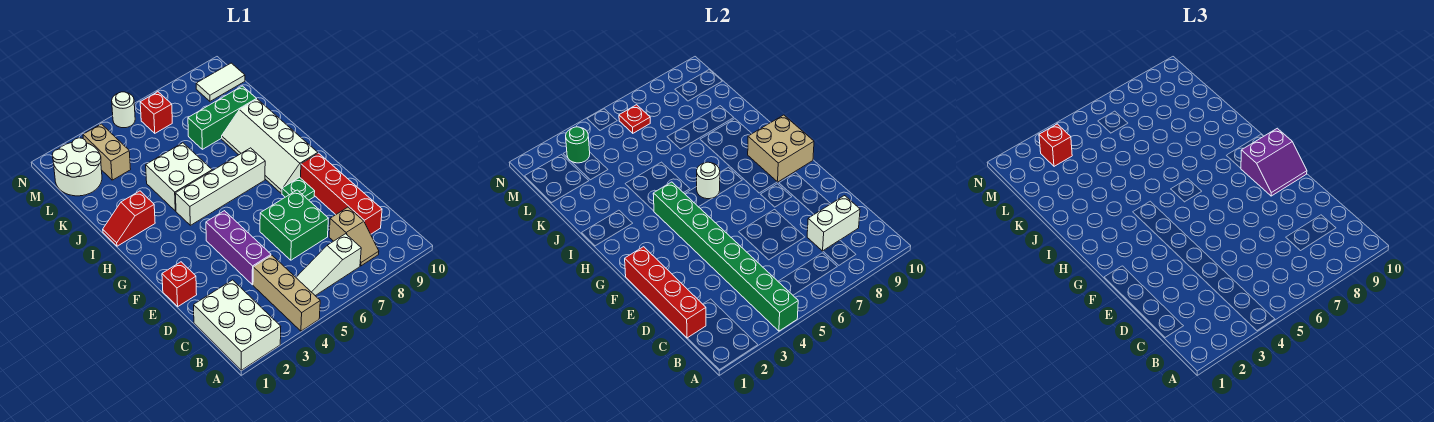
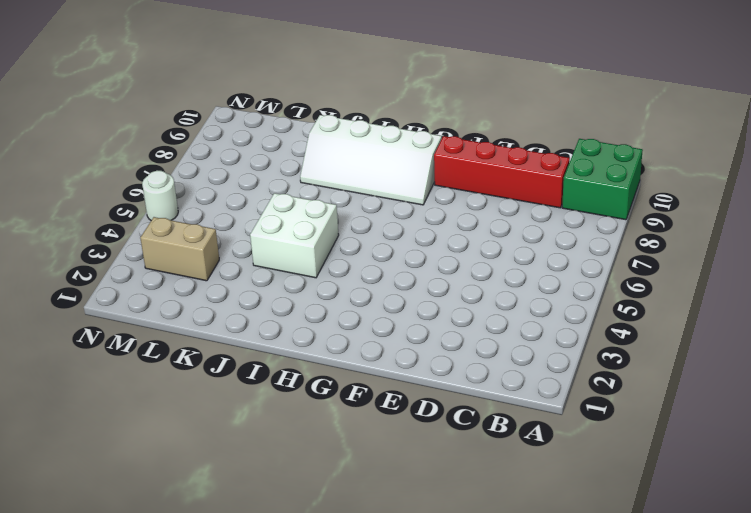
green 2x2 brick [562,139,643,220] -> green 2x2 brick moved to [260,190,328,260]
none -> white 2x3 brick [194,280,281,370]
none -> tan 1x3 brick [253,255,320,331]
none -> white 1x3 slope [296,234,361,296]

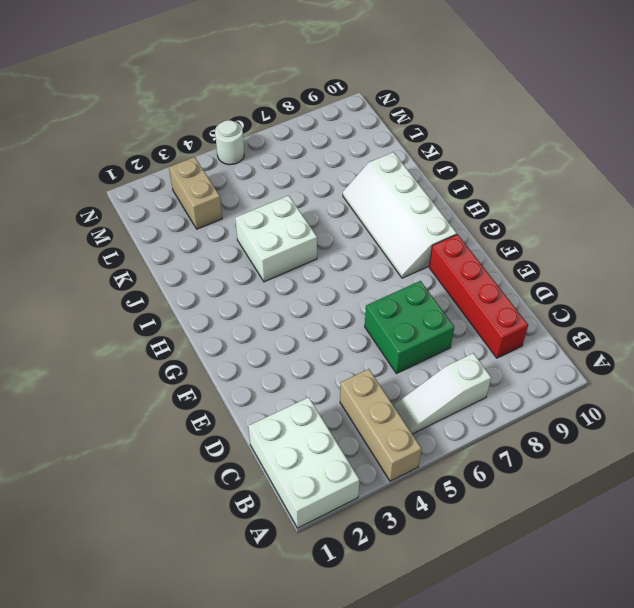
none -> tan 1x2 slope [329,207,379,266]
none -> purple 1x3 brick [206,211,271,285]
none -> red 1x1 brick [162,262,197,306]

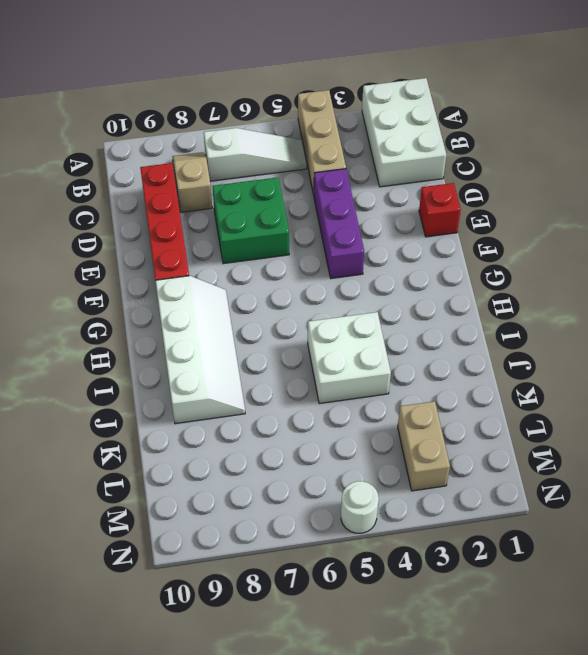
none -> green 1x1 plate [282,177,315,200]
none -> white 1x4 brick [175,148,265,225]
none -> red 1x2 slope [103,191,155,246]

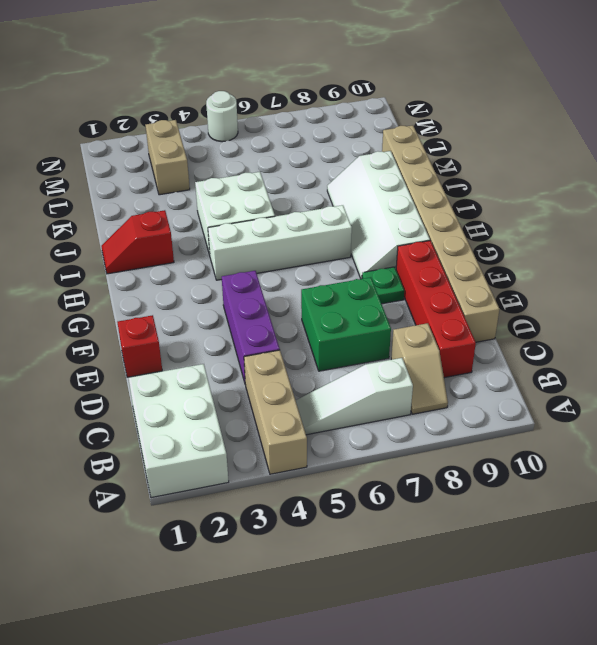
tan 1x8 brick [382,125,499,342] -> none
none -> green 1x3 brick [188,86,256,149]
none -> white 2x2 round brick [52,138,102,196]
none -> red 1x1 brick [140,92,172,133]

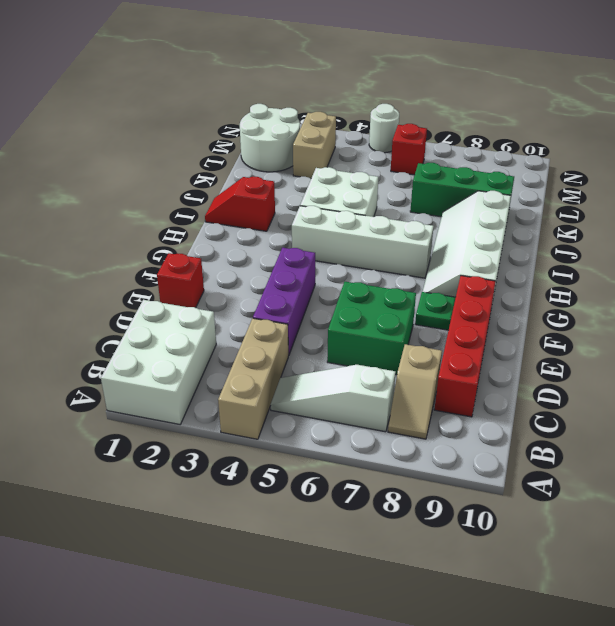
none -> white 1x2 tile [196,63,245,101]
none -> green 1x8 brick [653,182,798,331]
none -> red 1x4 brick [625,247,706,338]

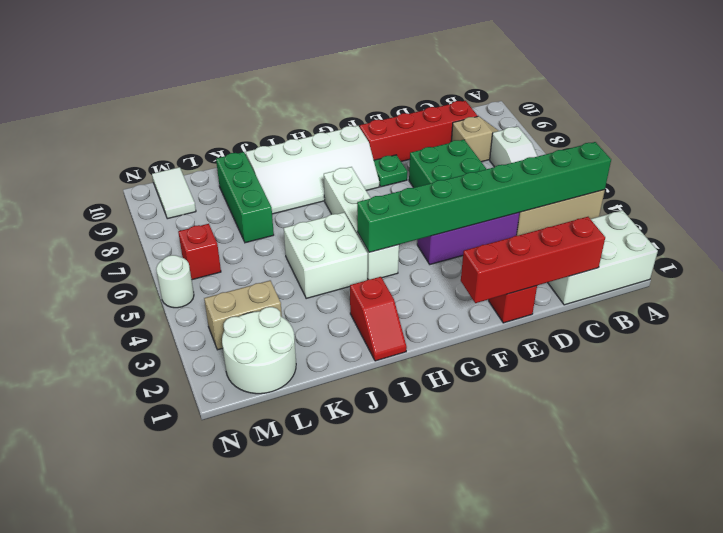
none -> white 1x2 brick [807,196,860,251]
none -> tan 2x2 brick [748,115,814,182]
none -> white 1x1 round brick [697,162,720,199]

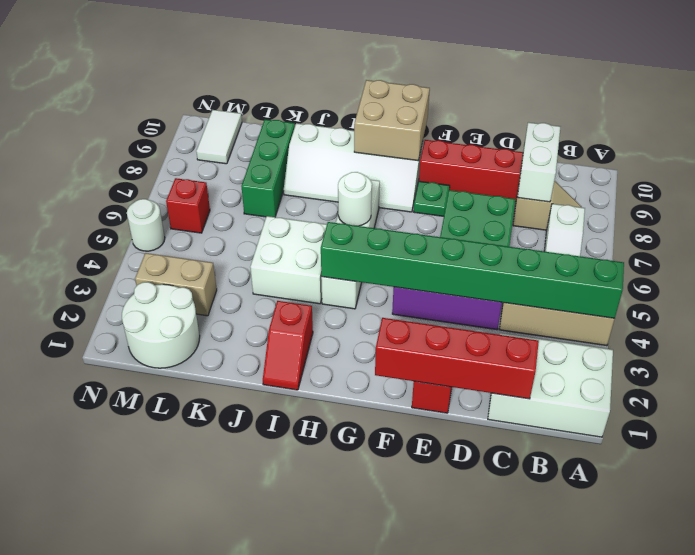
none -> green 1x1 round brick [566,127,590,163]
none -> red 1x1 plate [619,105,650,133]
none -> purple 2x2 slope [1241,128,1307,196]

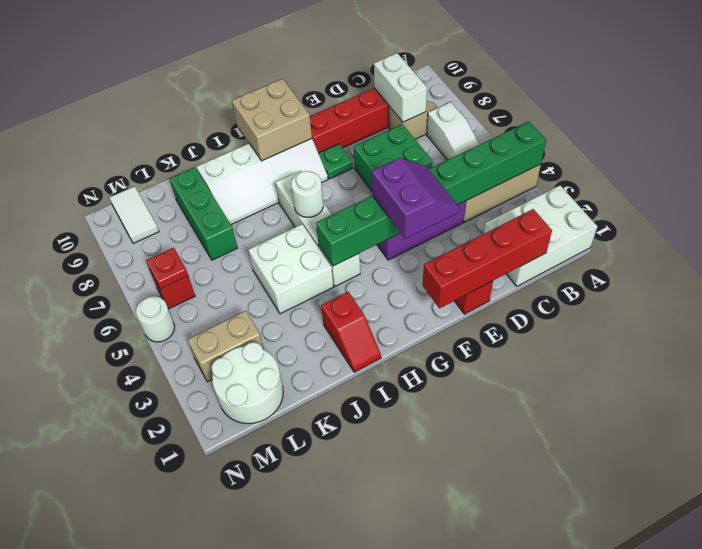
purple 2x2 slope [372,158,460,239] -> purple 2x2 slope moved to [1241,128,1307,196]
none -> green 1x1 round brick [566,127,590,163]
none -> red 1x1 brick [1039,124,1072,166]

